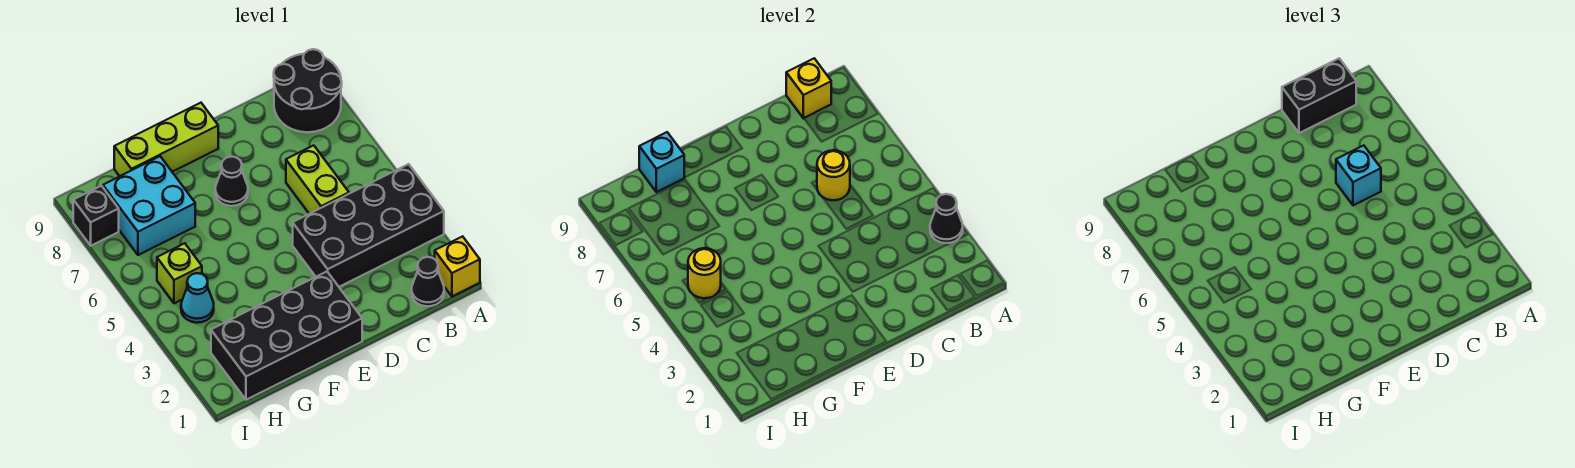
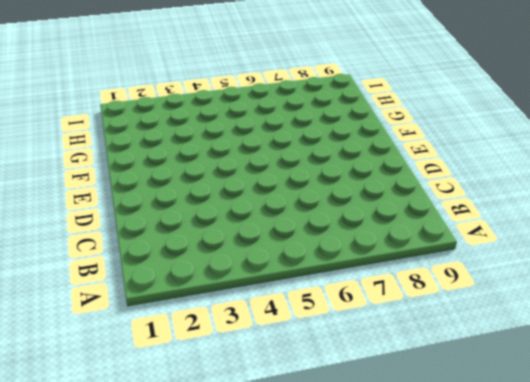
none -> yellow 1x1 brick [435,236,480,296]
none -> black 2x4 brick [293,164,444,287]
none -> black 2x2 round brick [274,49,342,132]

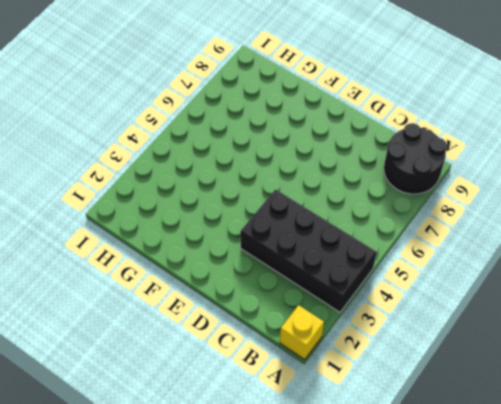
none -> black 1x1 cone [412,257,444,306]
none -> lime 1x2 brick [286,145,349,214]
none -> black 2x4 brick [211,272,362,400]

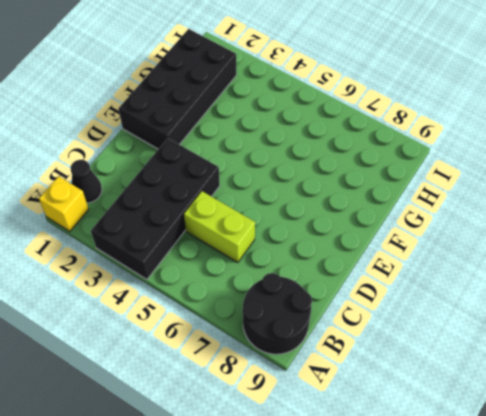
none -> black 1x1 cone [215,157,248,206]
none -> lime 1x3 brick [114,103,218,176]
none -> cyan 2x2 brick [103,156,195,255]

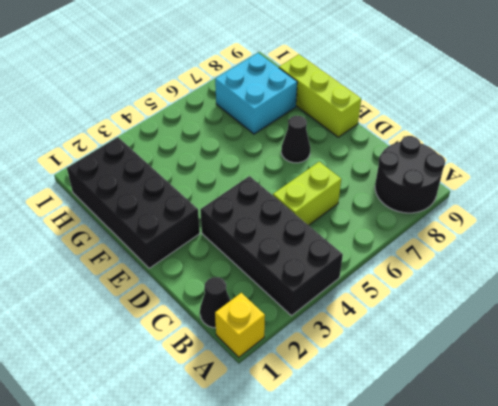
none -> cyan 1x1 cone [181,273,214,323]
none -> lime 1x1 brick [157,243,202,303]
none -> black 1x1 brick [73,186,119,246]

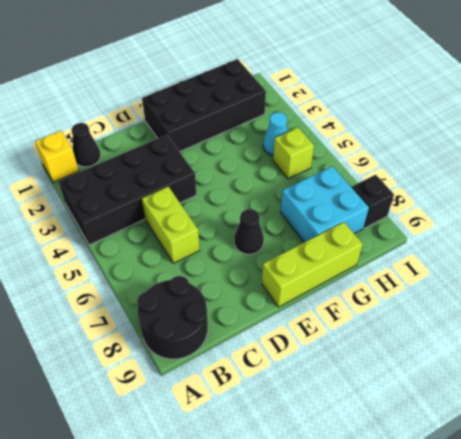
none -> black 1x1 cone [930,194,963,243]
none -> yellow 1x1 brick [786,58,831,118]
none -> yellow 1x1 round brick [817,150,850,200]

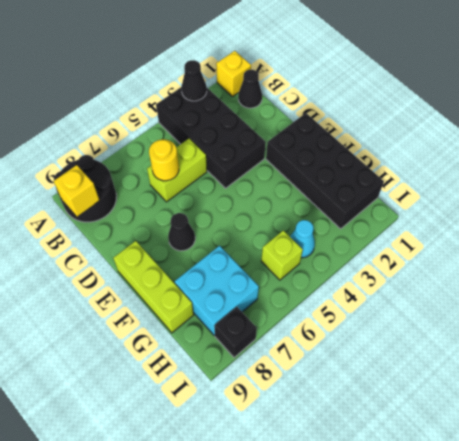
none -> cyan 1x1 brick [639,132,684,192]
none -> yellow 1x1 round brick [688,248,721,298]
none -> black 1x2 brick [1282,58,1356,133]

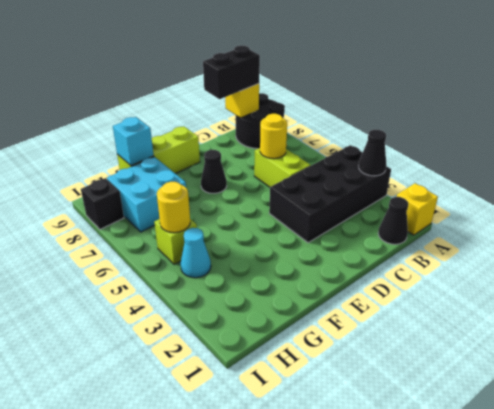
none -> black 2x4 brick [211,272,362,400]
none -> cyan 1x1 brick [1336,145,1381,205]

